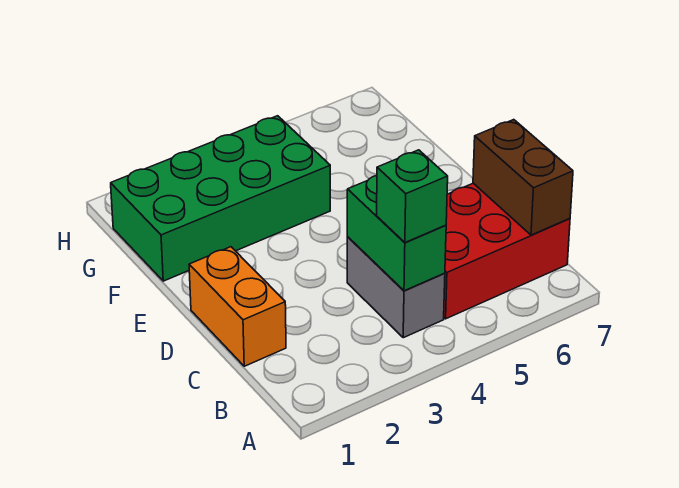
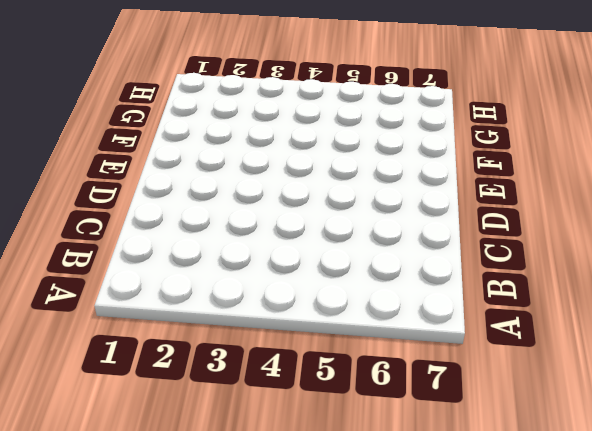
none -> grey 1x2 brick [347,237,445,338]
none -> red 2x3 brick [444,183,570,319]

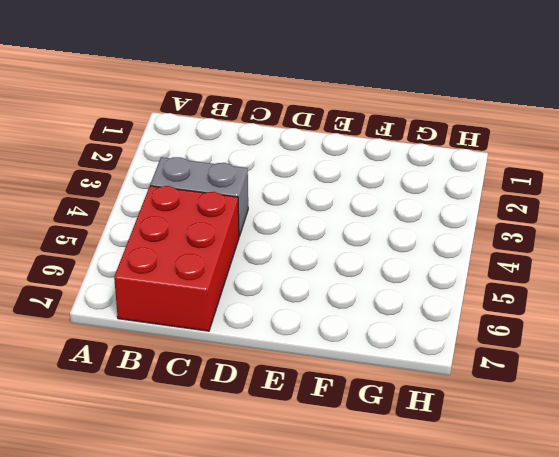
none -> orange 1x2 brick [189,247,286,366]
none -> green 2x4 brick [111,116,330,281]

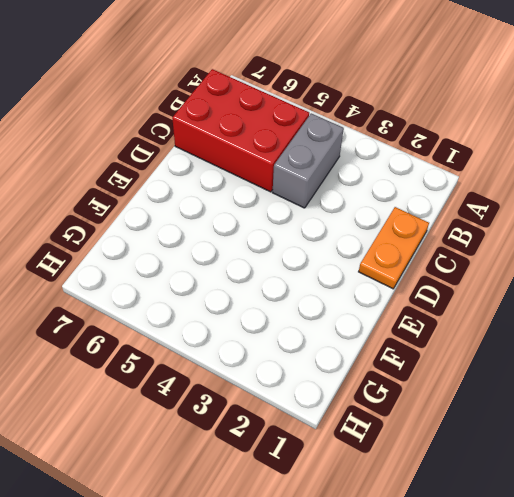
orange 1x2 plate [359,207,429,289] -> orange 1x2 brick [189,247,286,366]
none -> green 2x4 brick [111,116,330,281]
none -> green 1x2 brick [347,176,446,291]

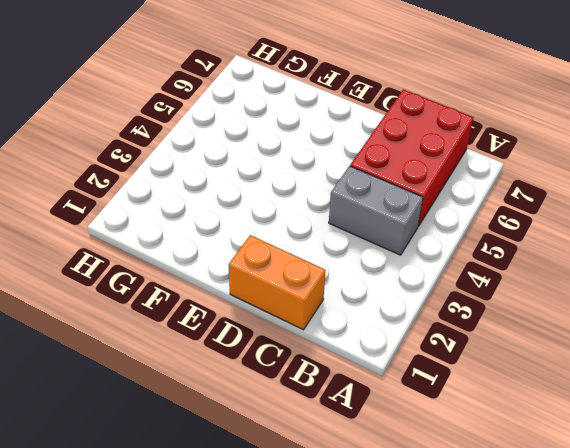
none -> green 2x4 brick [111,116,330,281]
none -> green 1x2 brick [347,176,446,291]

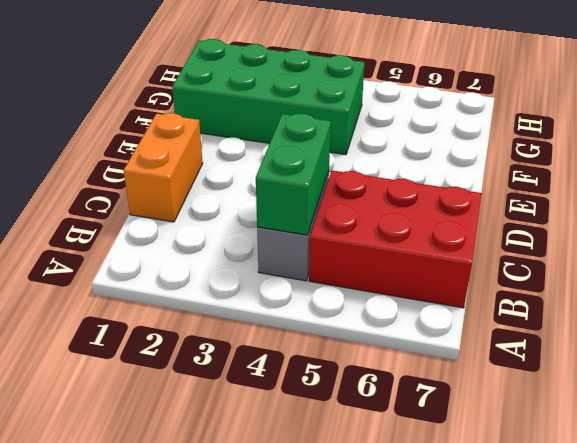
none -> brown 1x2 brick [473,120,573,235]
none -> green 1x1 brick [377,150,448,242]

